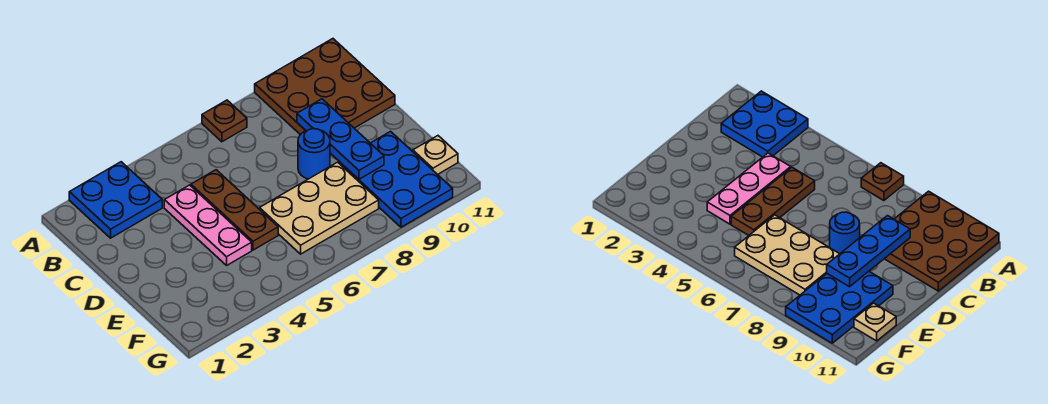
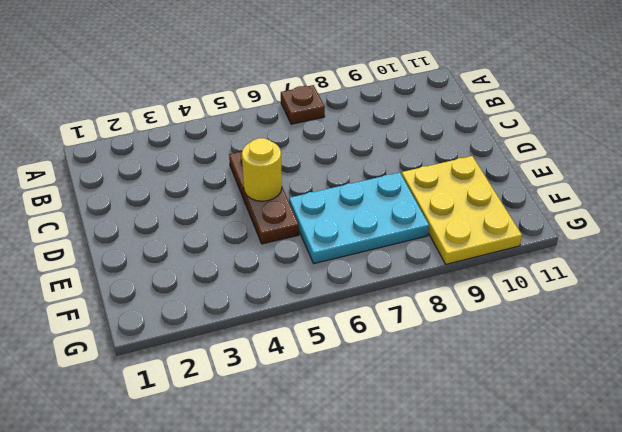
yellow 1x1 round brick [242,138,282,201] -> none
cyan 2x3 plate [289,172,429,264] -> tan 2x3 plate [259,162,379,254]
yellow 2x3 plate [402,156,522,264] -> blue 2x3 plate [339,131,453,227]
none -> blue 2x2 plate [69,162,162,238]
none -> brown 3x3 plate [255,39,395,135]

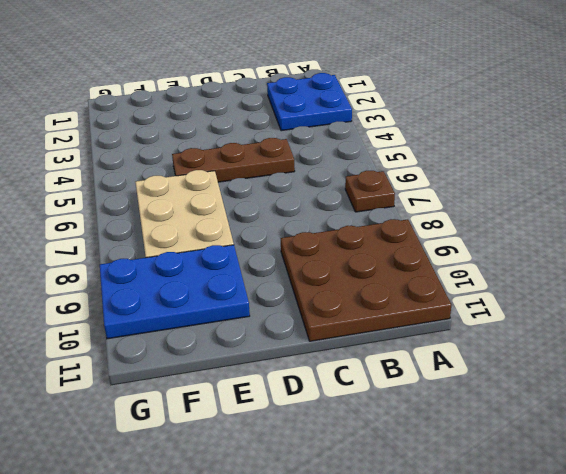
none -> pink 1x3 plate [164,185,252,265]
none -> blue 1x1 round brick [298,129,330,179]

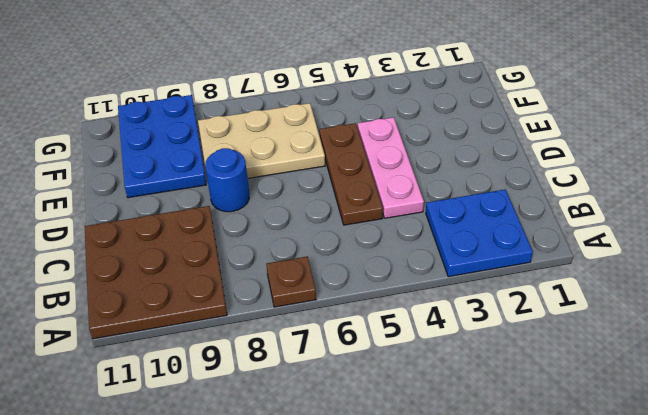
none -> tan 1x1 plate [413,136,458,175]
none -> blue 1x3 plate [297,99,384,179]

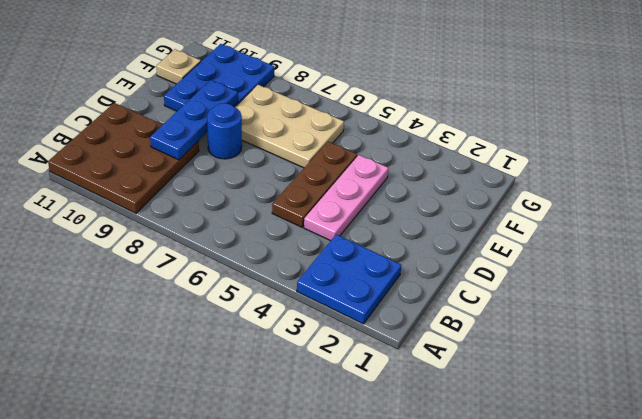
none -> brown 1x1 plate [202,100,247,142]

